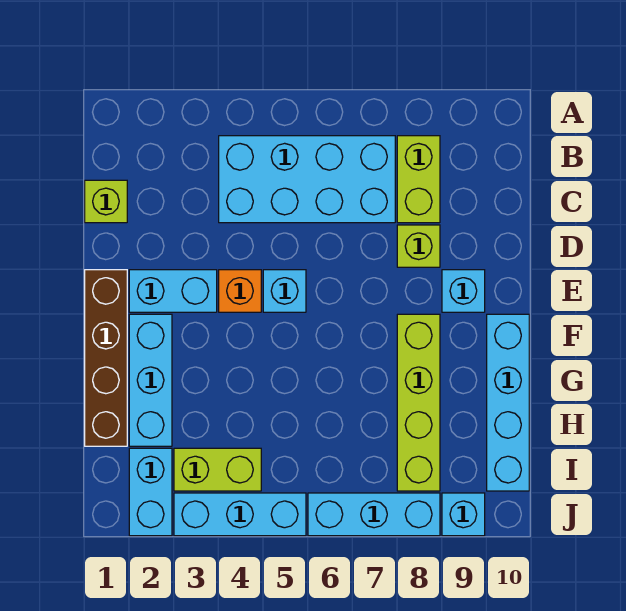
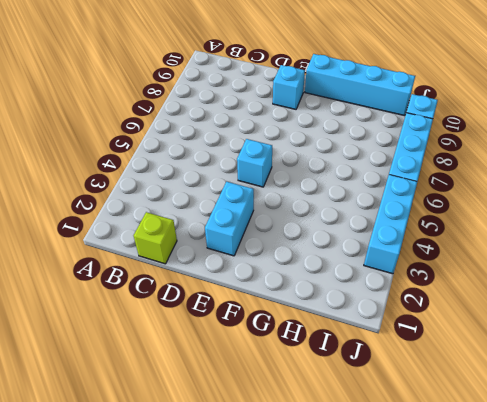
none -> cyan 2x4 brick [219,136,395,223]
none -> lime 1x2 brick [397,136,440,223]
none -> lime 1x1 brick [397,225,440,267]

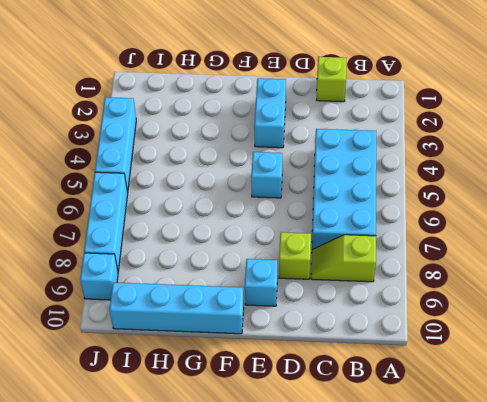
lime 1x2 slope [311,235,376,282] -> lime 1x2 brick [397,136,440,223]
none -> brown 1x4 brick [85,270,127,446]
none -> orange 1x1 brick [219,270,261,312]
none -> cyan 1x3 brick [129,314,172,446]

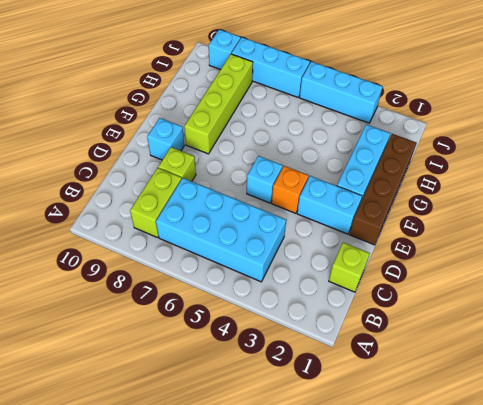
none -> cyan 1x4 brick [487,314,529,491]
none -> cyan 1x2 brick [129,448,172,536]
none -> lime 1x2 brick [174,448,261,491]

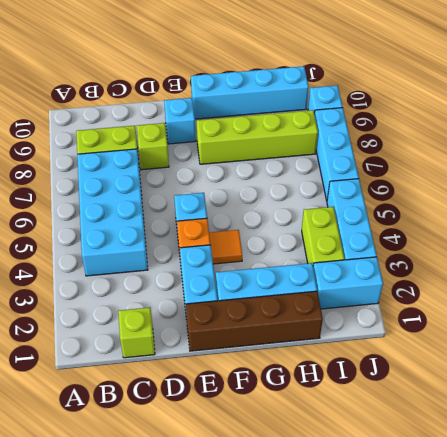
orange 1x1 tile [209,230,242,264] -> none

